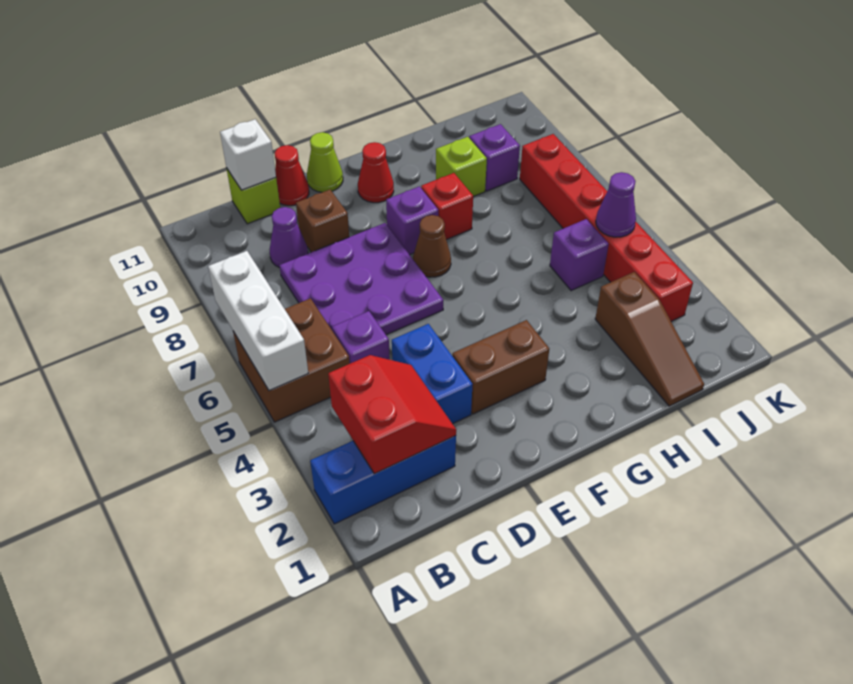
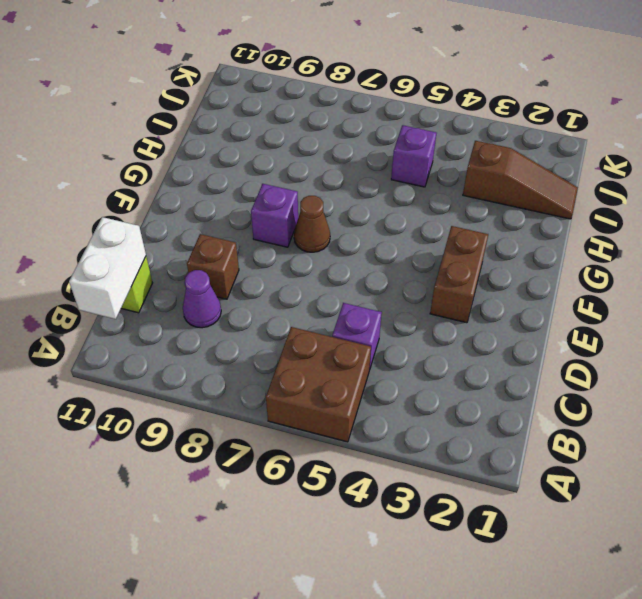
white 1x2 brick [69,217,146,319] -> white 1x1 brick [220,119,276,190]
none -> blue 1x3 brick [310,436,456,524]
none -> purple 3x3 plate [279,223,443,335]
none -> blue 1x2 brick [392,324,473,424]

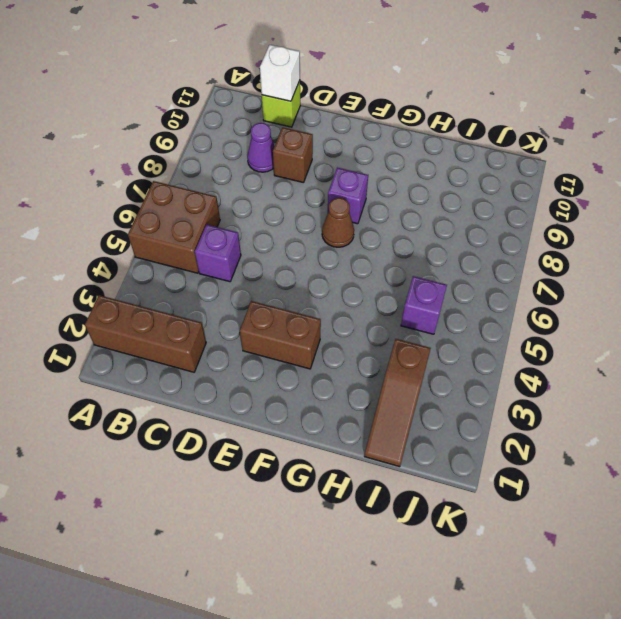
brown 1x3 brick [85,295,206,372] -> blue 1x3 brick [310,436,456,524]
none -> purple 3x3 plate [279,223,443,335]
none -> blue 1x2 brick [392,324,473,424]
none -> red 1x1 cone [275,145,309,206]

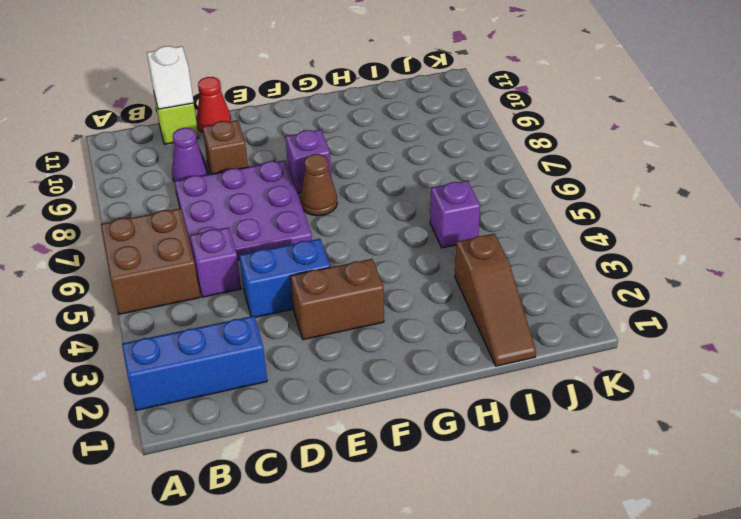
blue 1x2 brick [239,239,330,317] -> blue 1x2 brick turned to [392,324,473,424]
none -> lime 1x1 cone [307,132,343,192]
none -> red 1x1 cone [358,142,394,203]
none -> red 1x1 brick [421,173,473,240]

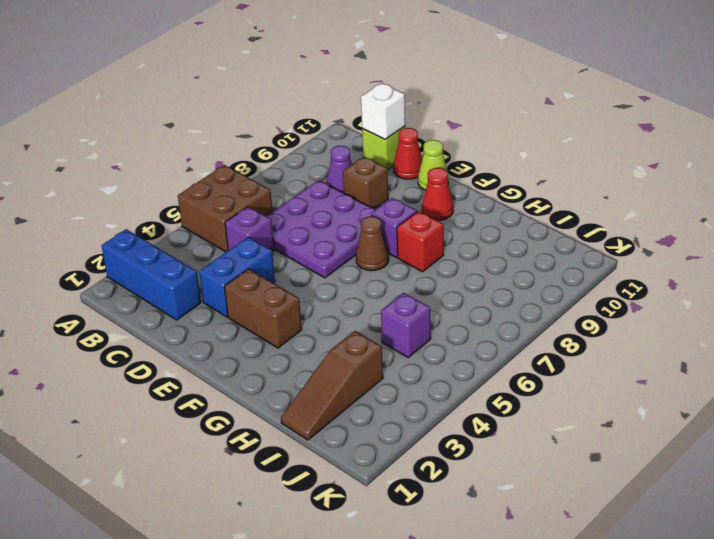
none -> lime 1x1 brick [436,137,487,197]
none -> purple 1x1 brick [469,124,520,191]
none -> red 1x6 brick [520,134,693,321]

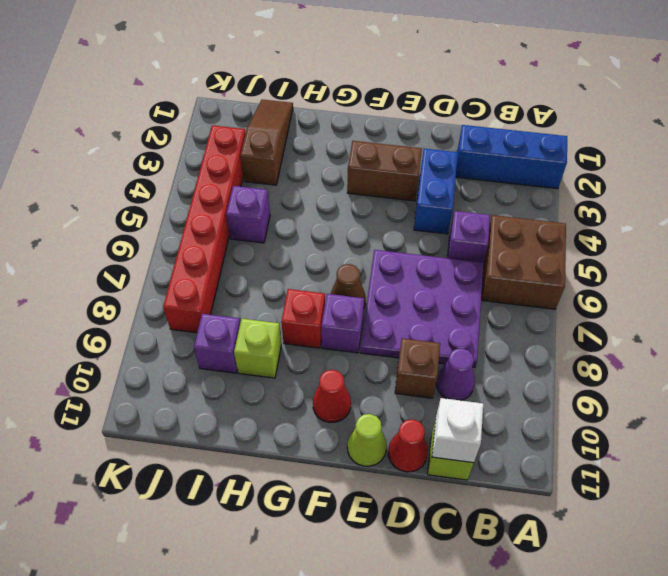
none -> white 1x3 brick [208,251,308,391]
none -> red 2x2 slope [328,355,456,474]
none -> purple 1x1 cone [596,172,636,237]

